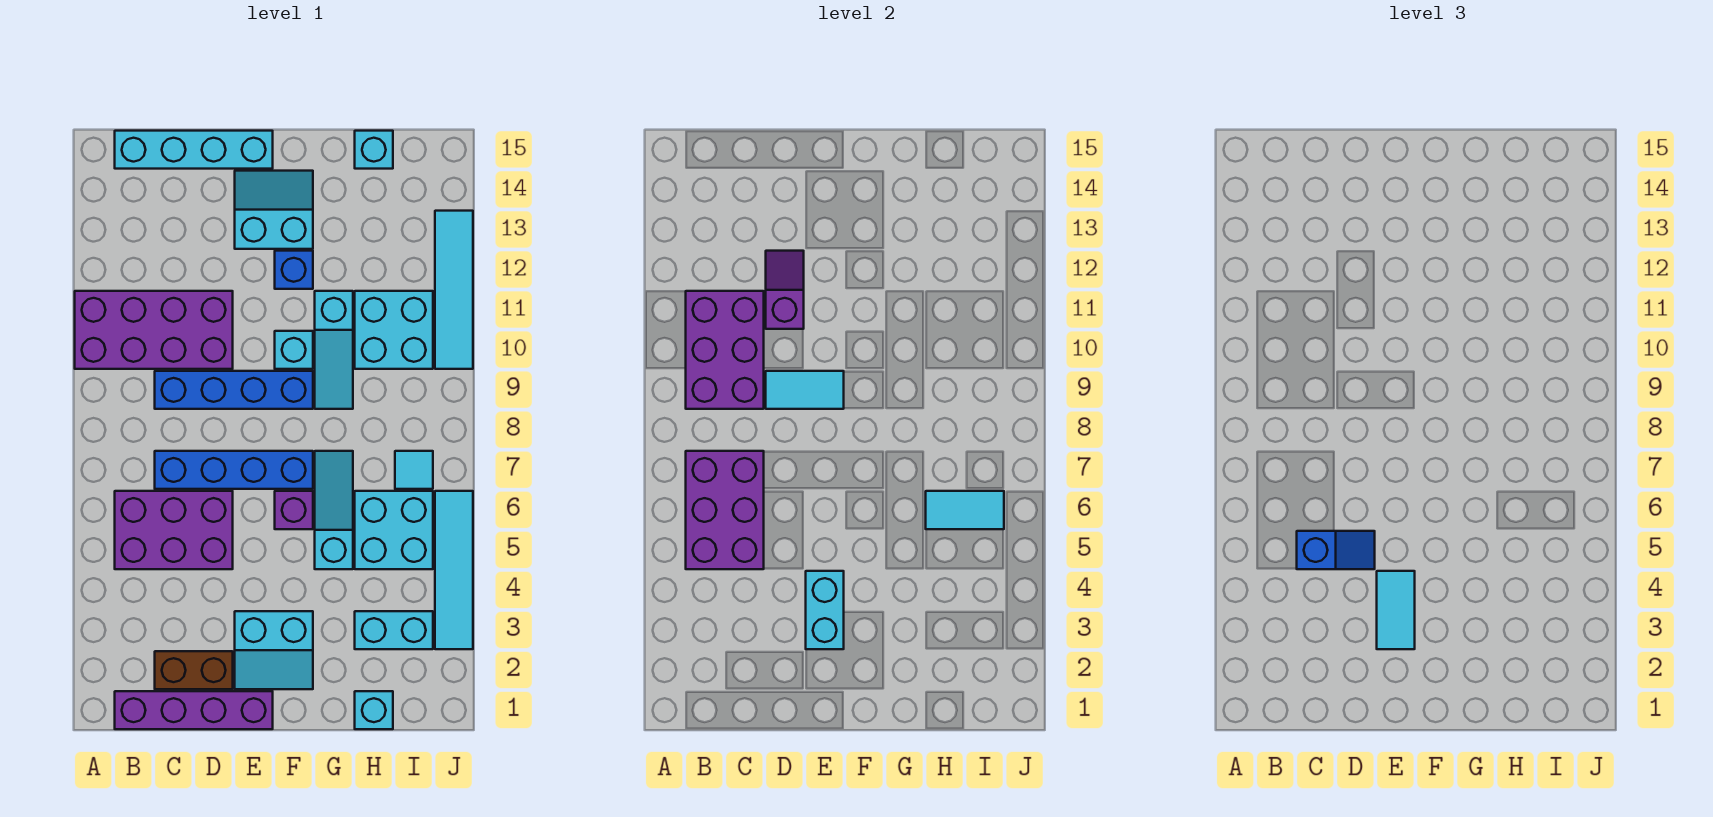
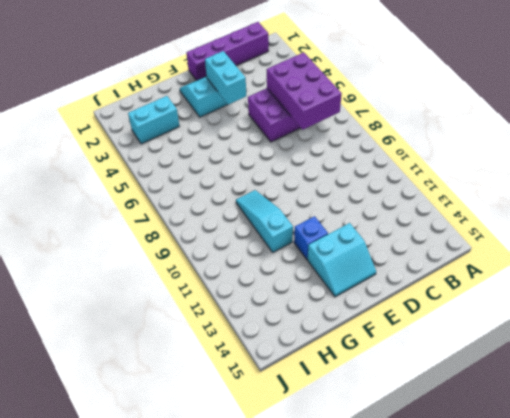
none -> purple 2x4 brick [75,291,233,369]
none -> cyan 1x4 brick [115,131,273,169]
none -> brown 1x2 brick [155,651,233,689]
none -> blue 1x4 brick [155,451,313,489]

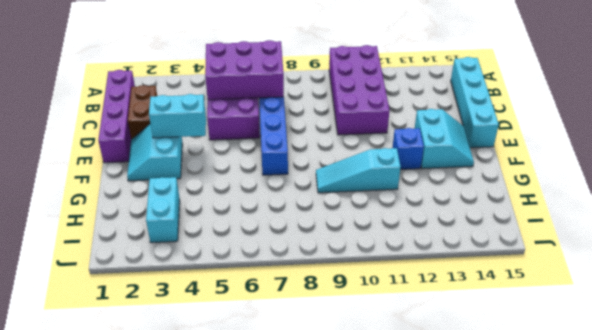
none -> blue 1x4 brick [155,371,313,409]
none -> purple 1x1 brick [275,491,313,529]
none -> cyan 1x1 brick [275,331,313,369]
none -> cyan 1x3 slope [315,451,353,569]

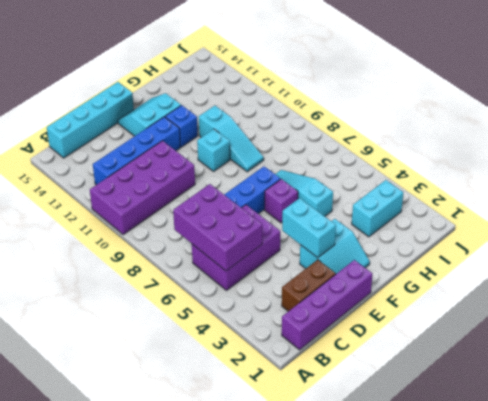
blue 1x4 brick [93,117,181,185] -> blue 1x4 brick moved to [155,371,313,409]
none -> cyan 1x1 brick [355,691,393,729]
none -> cyan 2x2 brick [355,491,433,569]
none -> cyan 2x2 brick [355,291,433,369]
none -> cyan 1x1 brick [355,131,393,169]

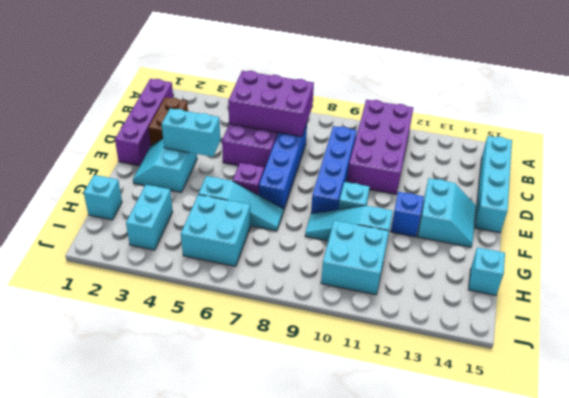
none -> cyan 1x1 tile [395,451,433,489]
none -> cyan 1x4 tile [435,491,473,649]
none -> cyan 1x4 tile [435,211,473,369]
none -> purple 2x3 brick [686,291,764,409]

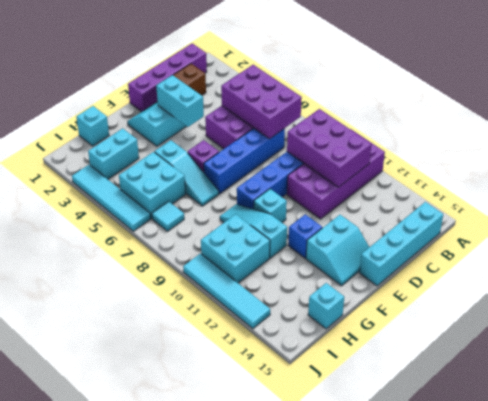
none -> cyan 1x2 tile [766,371,844,409]
none -> purple 1x2 slope [766,251,804,329]
none -> cyan 1x2 tile [926,491,1004,529]
none -> blue 1x2 slope [1297,531,1375,569]

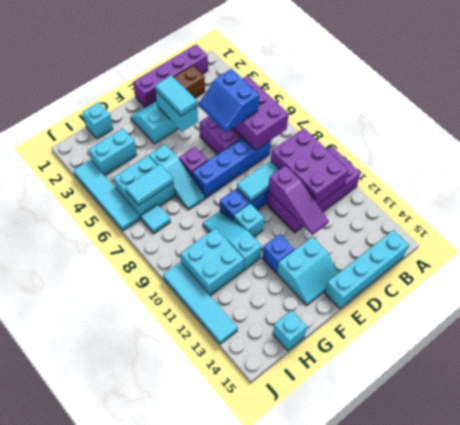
blue 2x2 slope [199,69,259,132] -> blue 1x2 slope [1297,531,1375,569]
purple 1x3 slope [268,165,329,235] -> purple 1x2 slope [766,251,804,329]

